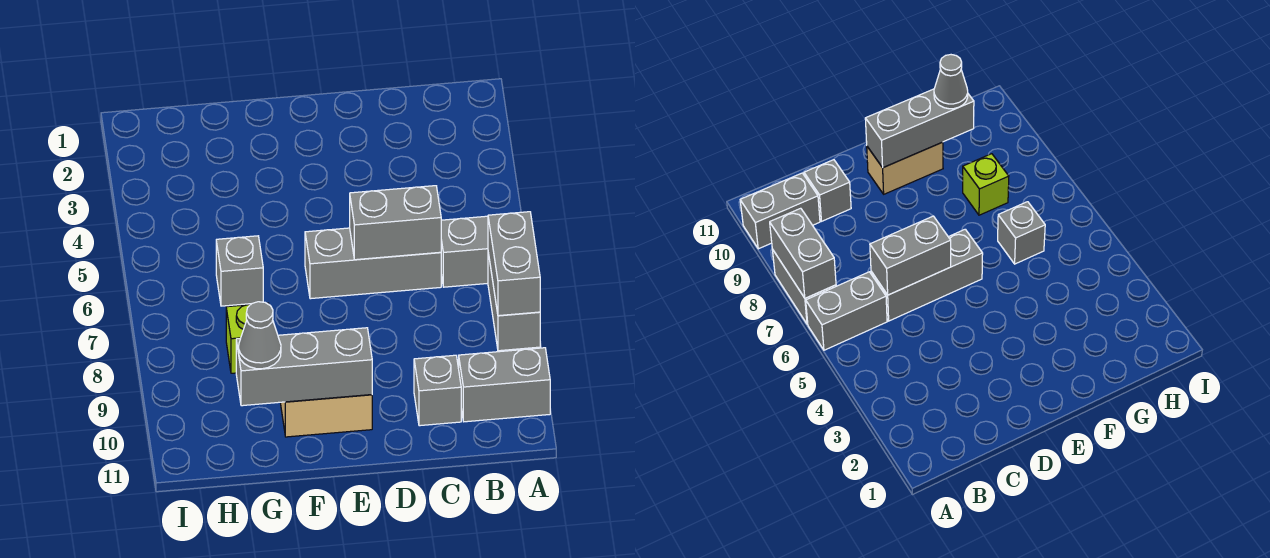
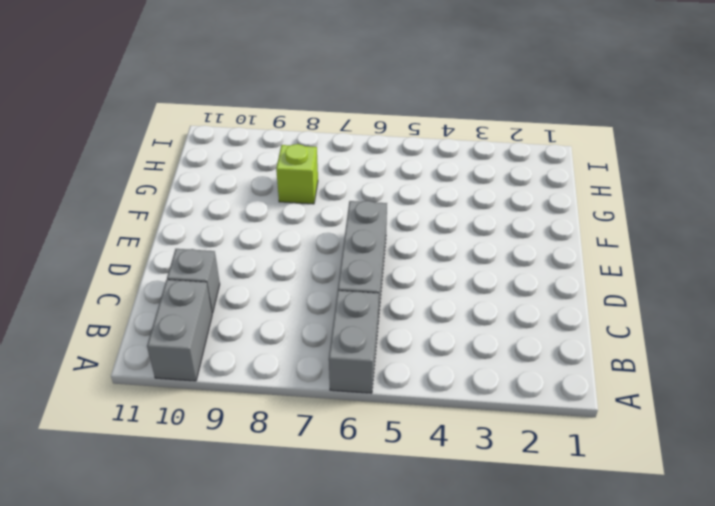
none -> grey 1x2 brick [488,253,540,351]
none -> tan 1x2 brick [281,395,372,437]
none -> grey 1x1 brick [216,236,263,306]

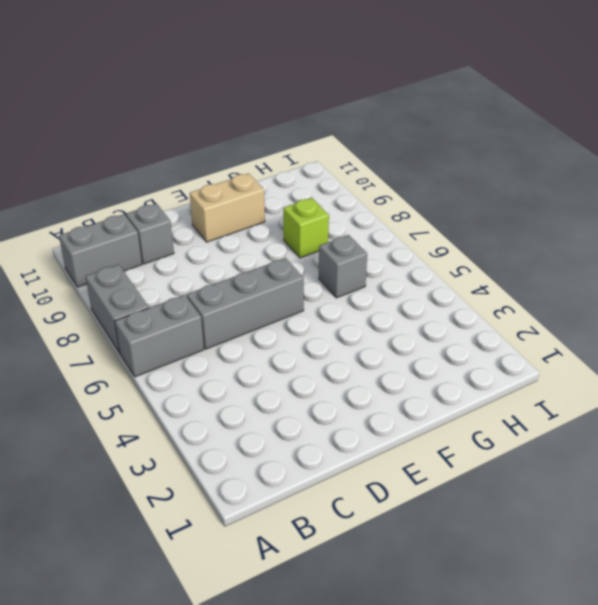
none -> grey 1x2 brick [488,212,540,316]
none -> grey 1x2 brick [350,186,441,260]
none -> grey 1x3 brick [236,328,372,406]

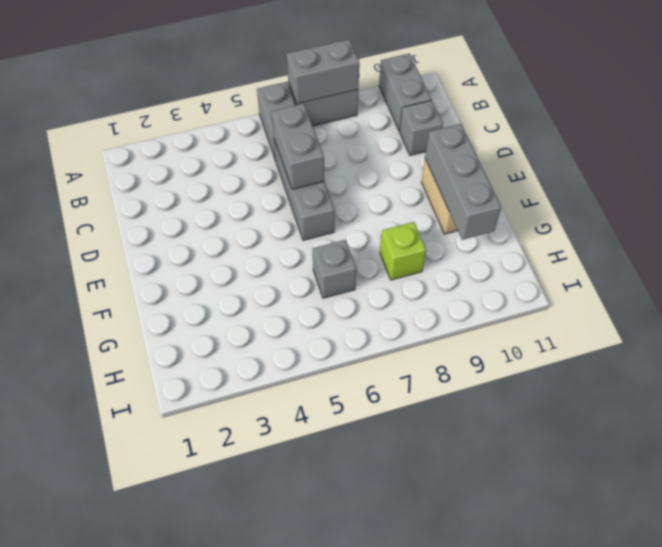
none -> grey 1x1 cone [239,302,281,369]

